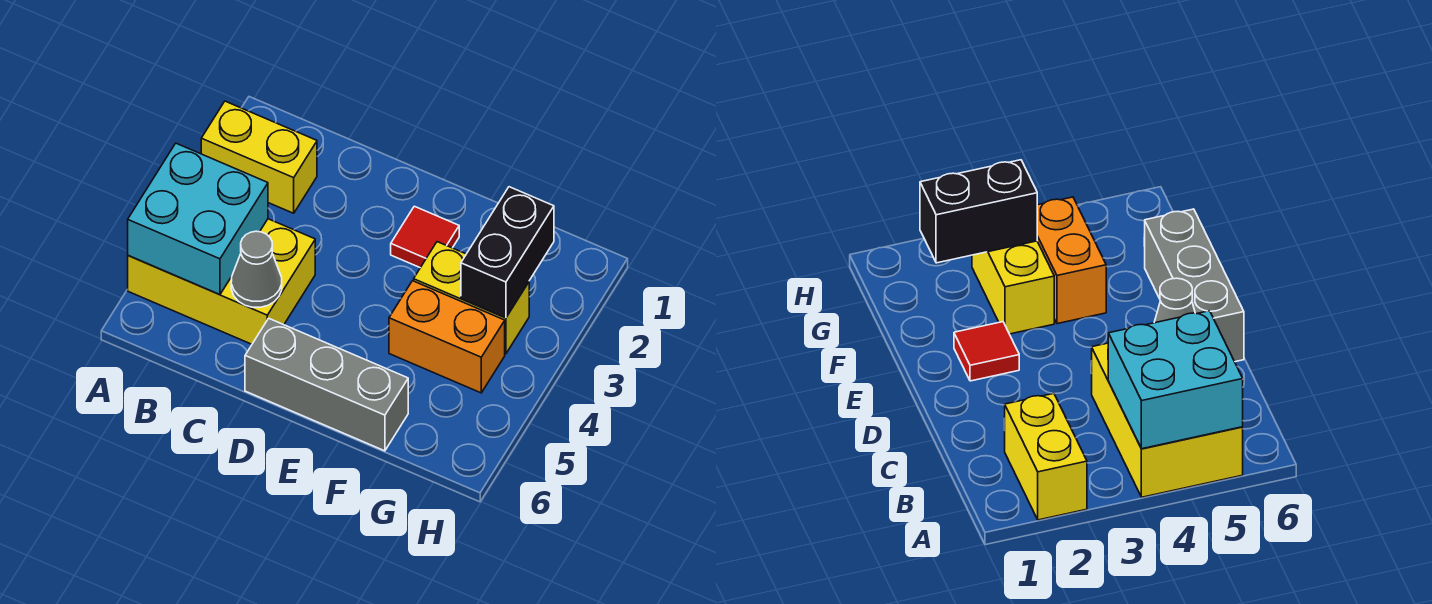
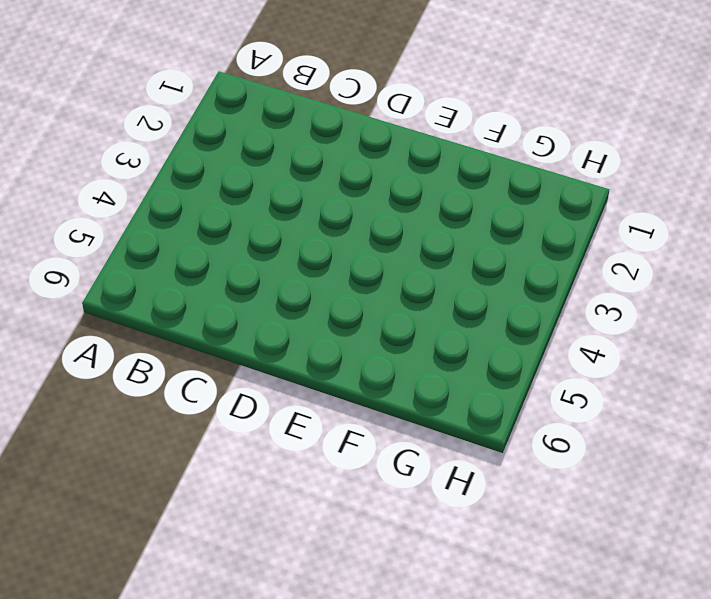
none -> yellow 1x2 brick [201,101,317,213]
none -> yellow 2x3 brick [128,219,315,344]

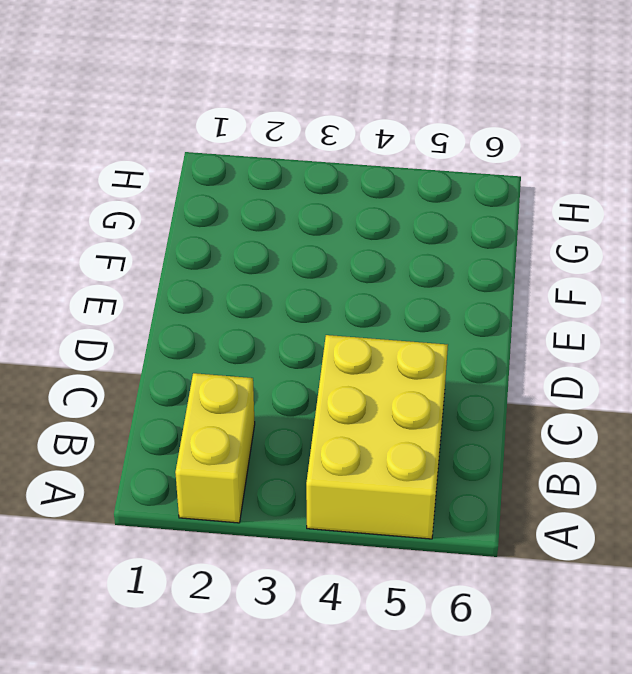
none -> grey 1x3 brick [245,318,408,451]
none -> red 1x1 tile [391,206,459,268]

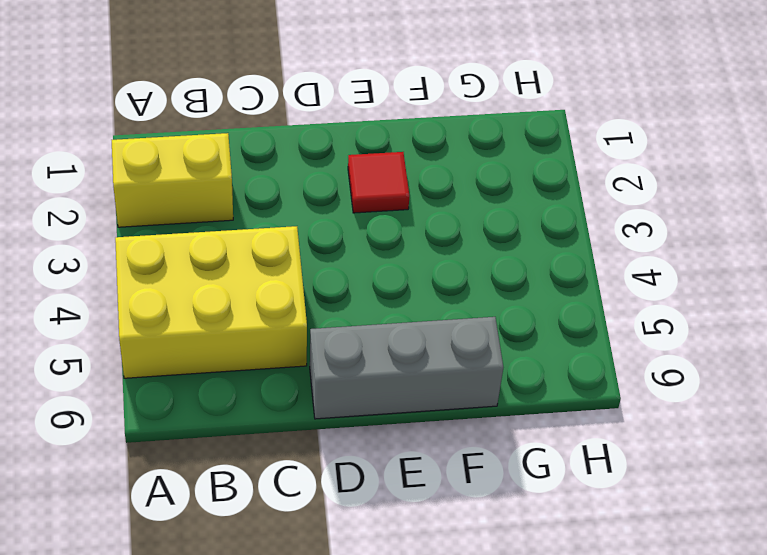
none -> yellow 1x2 brick [414,242,529,354]
none -> orange 1x2 brick [389,281,505,393]

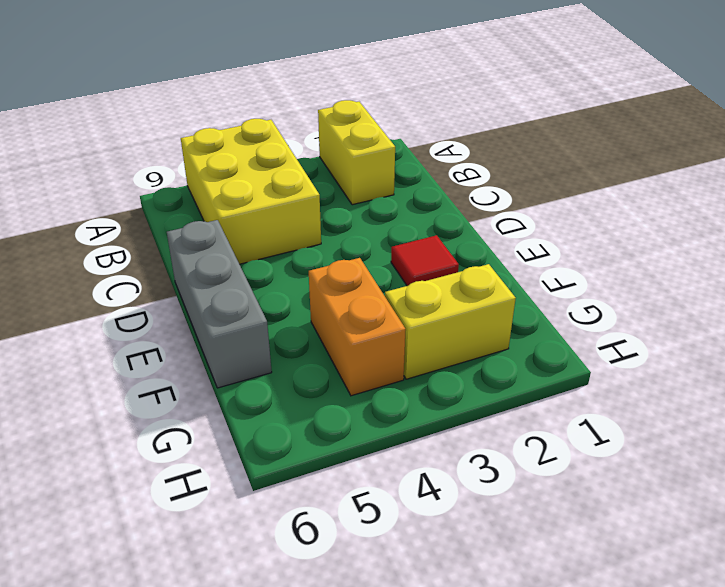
yellow 1x2 brick [385,264,516,379] -> yellow 1x2 brick turned to [414,242,529,354]
none -> cyan 2x2 brick [128,143,268,295]
none -> grey 1x1 cone [231,231,282,307]

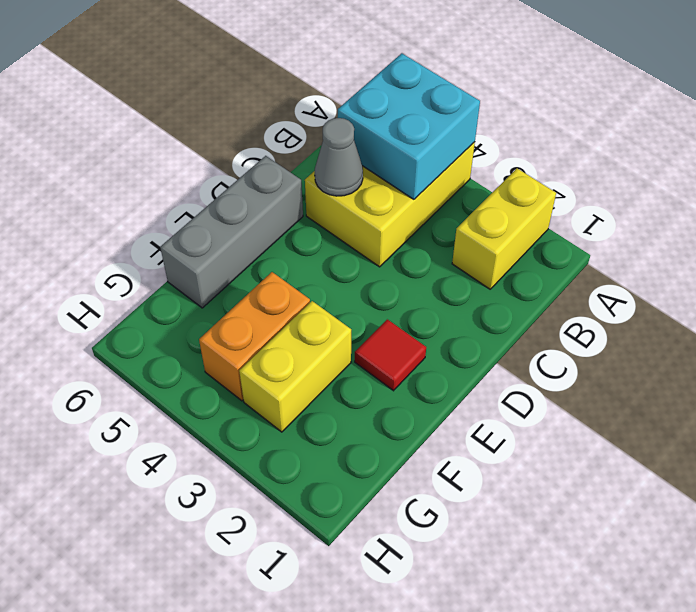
none -> black 1x2 brick [461,187,554,318]

